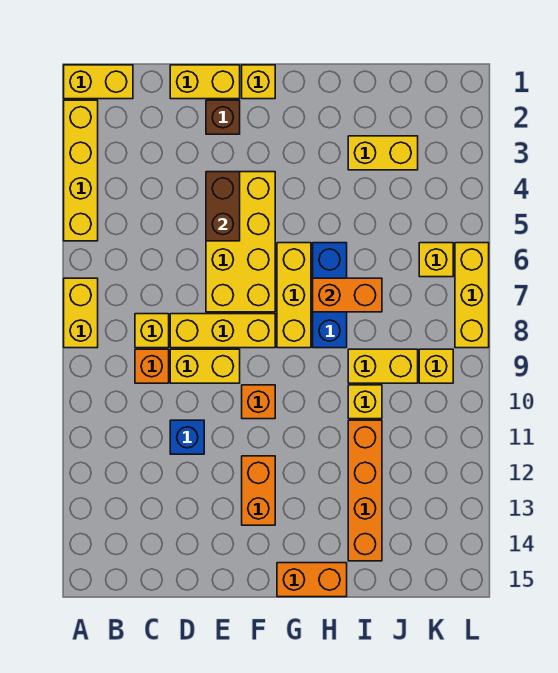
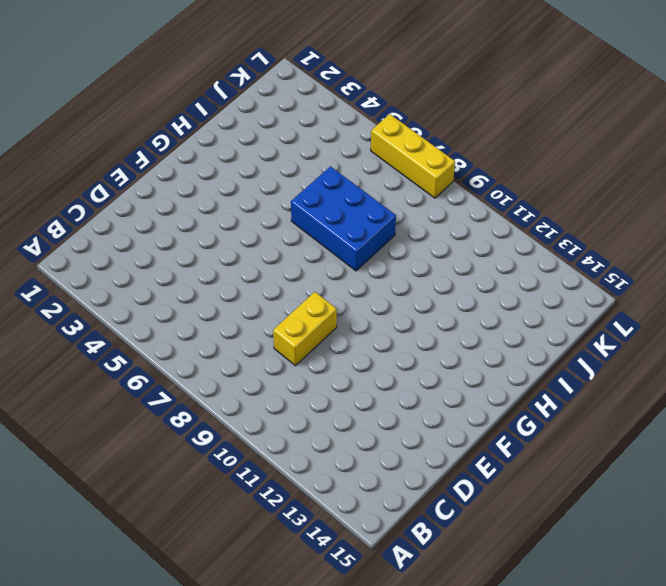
blue 2x3 brick [291,166,396,271] -> blue 1x3 brick [313,243,347,348]
none -> yellow 1x2 brick [64,65,133,99]
none -> yellow 1x4 brick [64,100,98,241]
none -> yellow 1x2 brick [64,278,98,348]

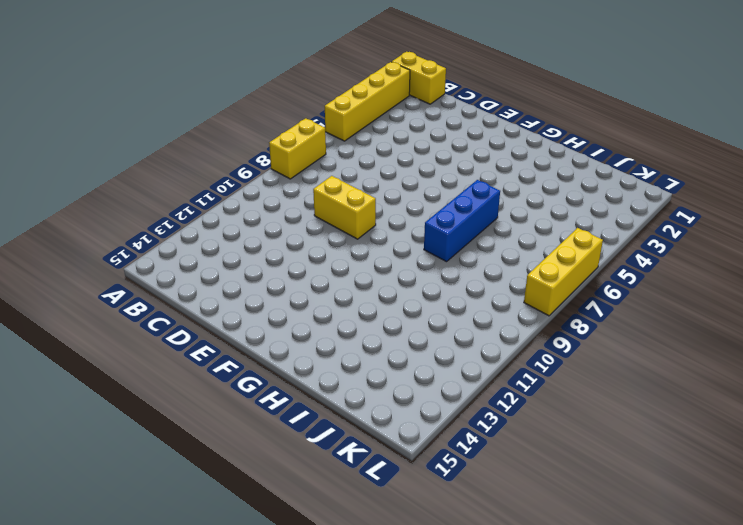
none -> yellow 1x1 brick [135,314,169,348]
none -> orange 1x1 brick [135,349,169,383]
none -> yellow 1x2 brick [170,65,240,99]

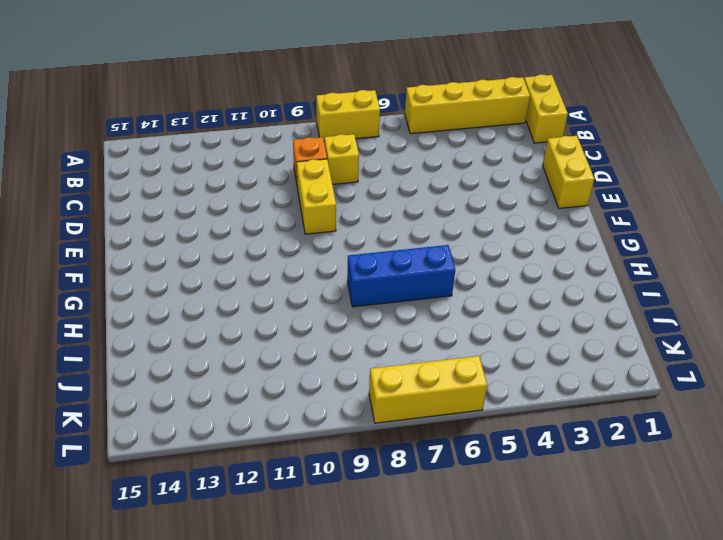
none -> yellow 1x3 brick [170,314,275,348]
none -> blue 1x1 brick [170,420,204,454]
none -> brown 1x1 brick [206,100,240,134]

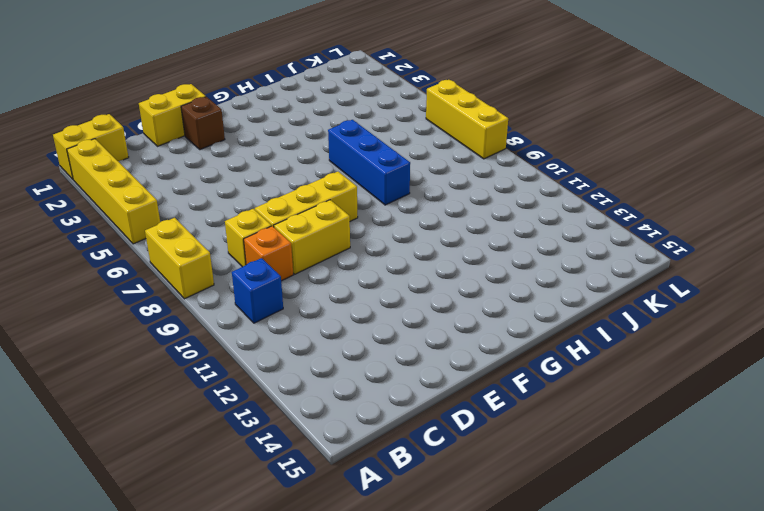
blue 1x1 brick [232,258,283,323] -> blue 1x1 brick moved to [170,420,204,454]
none -> yellow 2x4 brick [206,172,275,312]
none -> yellow 1x1 brick [242,65,275,99]
none -> orange 1x1 brick [242,385,275,419]

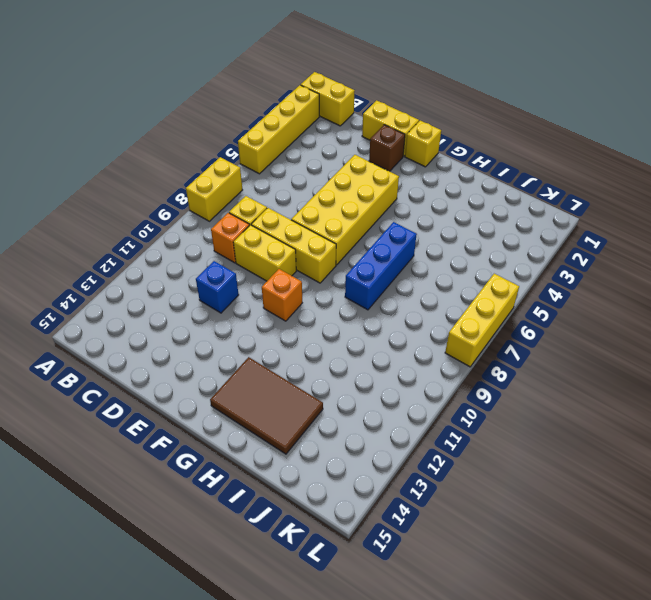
brown 2x3 tile [210,357,323,454] -> orange 1x4 brick [348,420,382,561]
none -> orange 1x2 brick [242,456,275,525]
none -> yellow 1x3 brick [277,243,311,348]
none -> orange 1x2 brick [277,563,347,597]

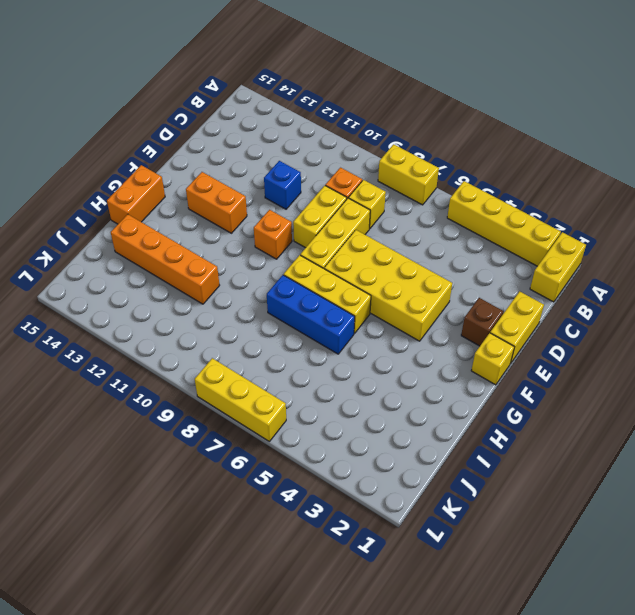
none -> yellow 1x2 brick [348,136,418,170]
none -> yellow 1x2 brick [348,349,418,383]
none -> yellow 1x1 brick [348,385,382,419]

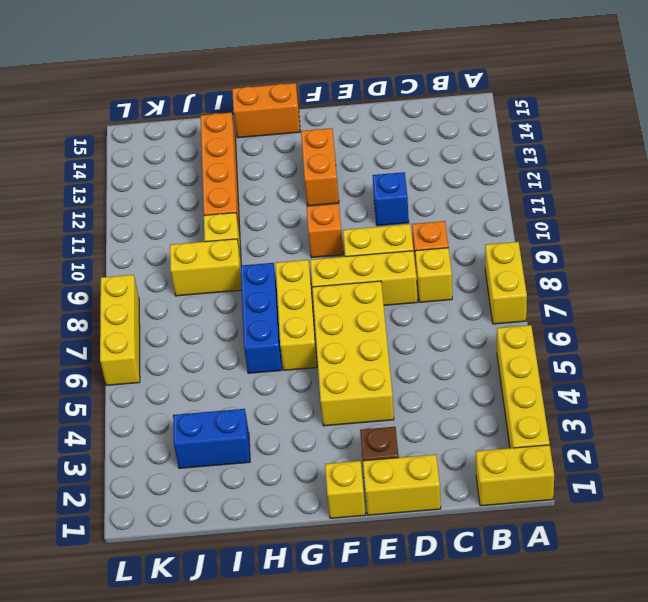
blue 1x2 brick [173,409,250,468] -> yellow 1x2 brick [348,136,418,170]
none -> yellow 1x1 brick [419,243,453,277]
none -> yellow 1x1 brick [419,349,453,383]
none -> brown 1x2 brick [206,172,240,241]

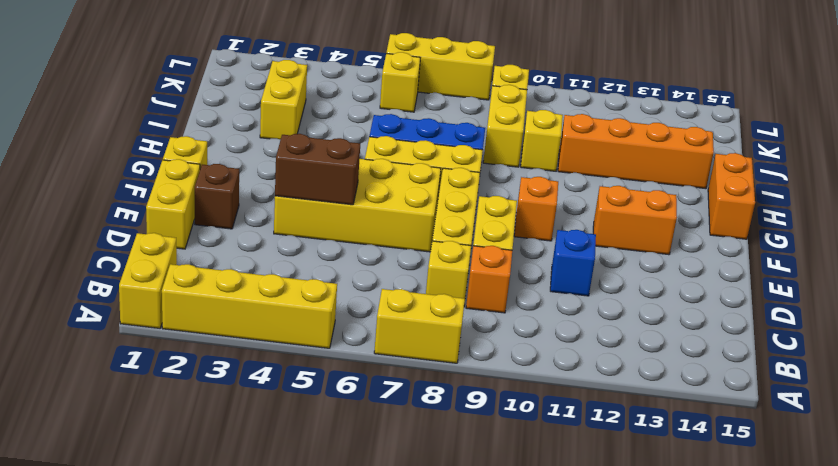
none -> orange 1x2 brick [313,278,382,312]

